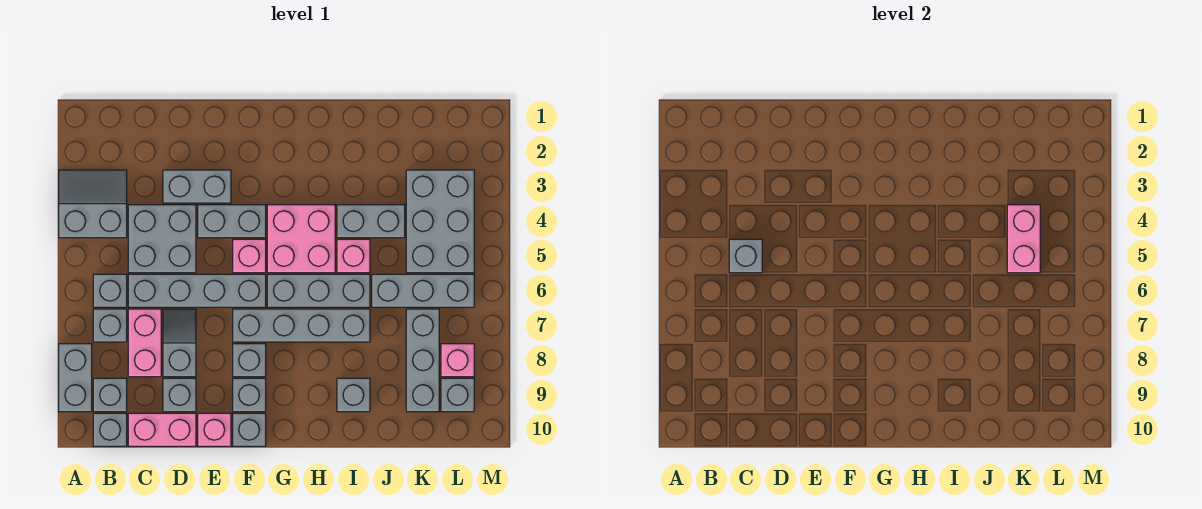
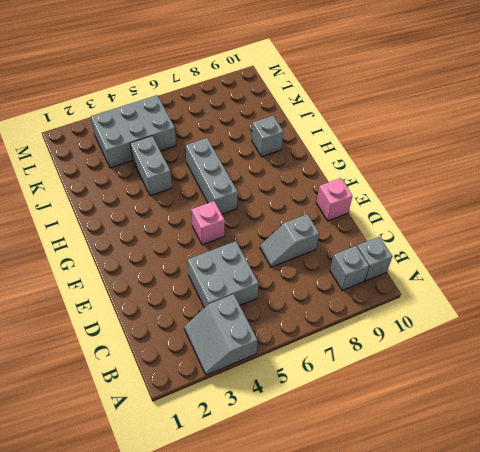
none -> grey 1x2 brick [59,344,92,412]
none -> grey 1x1 brick [93,274,127,307]
none -> grey 1x1 brick [93,309,127,342]
none -> grey 1x4 brick [128,274,266,307]

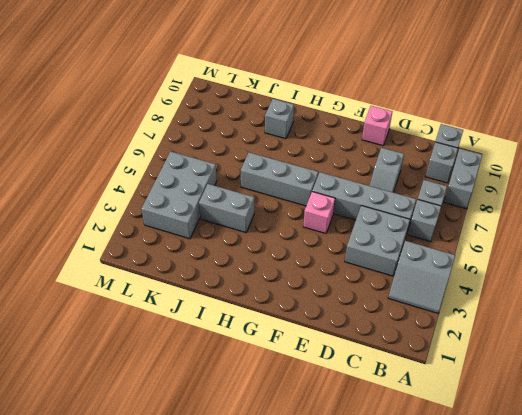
none -> pink 1x2 brick [128,309,161,377]
none -> pink 1x2 brick [128,413,196,446]
none -> grey 1x2 brick [163,170,231,203]
none -> grey 1x1 brick [163,378,196,412]

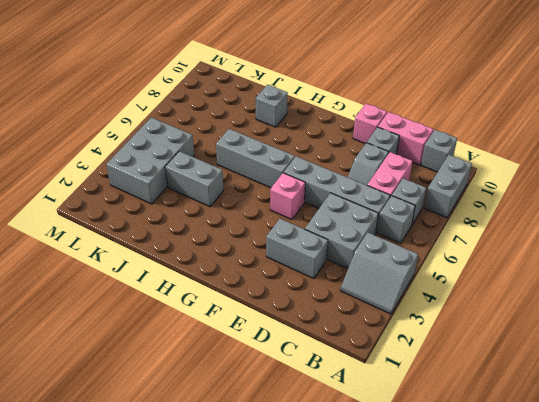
none -> grey 1x1 brick [93,378,127,412]
none -> grey 1x2 brick [198,205,266,238]
none -> grey 1x4 brick [233,309,370,342]
none -> grey 1x1 brick [233,344,266,377]

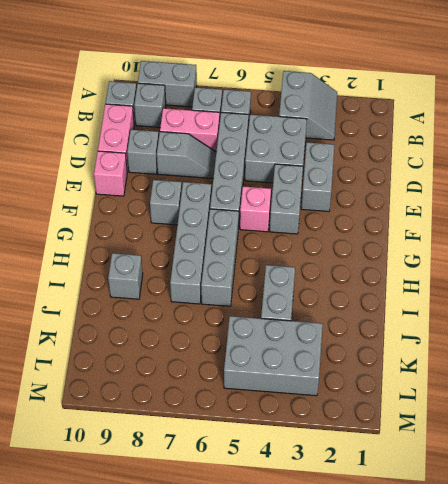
none -> grey 1x1 brick [233,378,266,412]
none -> grey 1x1 brick [233,413,266,446]
none -> pink 2x2 brick [267,205,335,273]
none -> pink 1x1 brick [337,239,370,273]

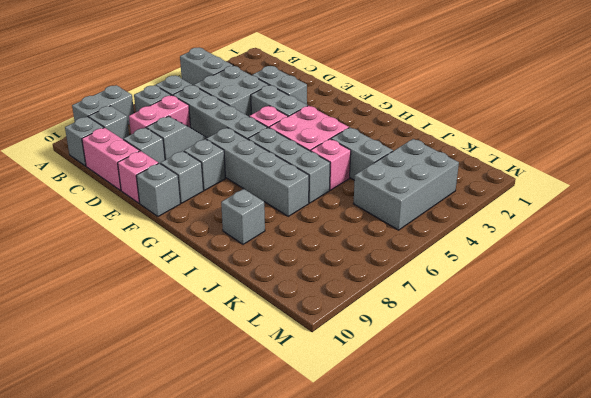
none -> grey 1x3 brick [372,274,474,307]
none -> grey 1x3 brick [406,309,439,412]
none -> pink 1x1 brick [441,344,474,377]
none -> grey 1x1 brick [441,378,474,412]

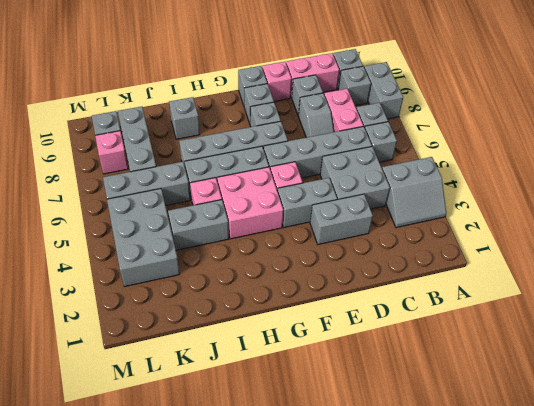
none -> grey 1x1 brick [729,239,762,273]
none -> pink 1x2 brick [1007,205,1040,273]

